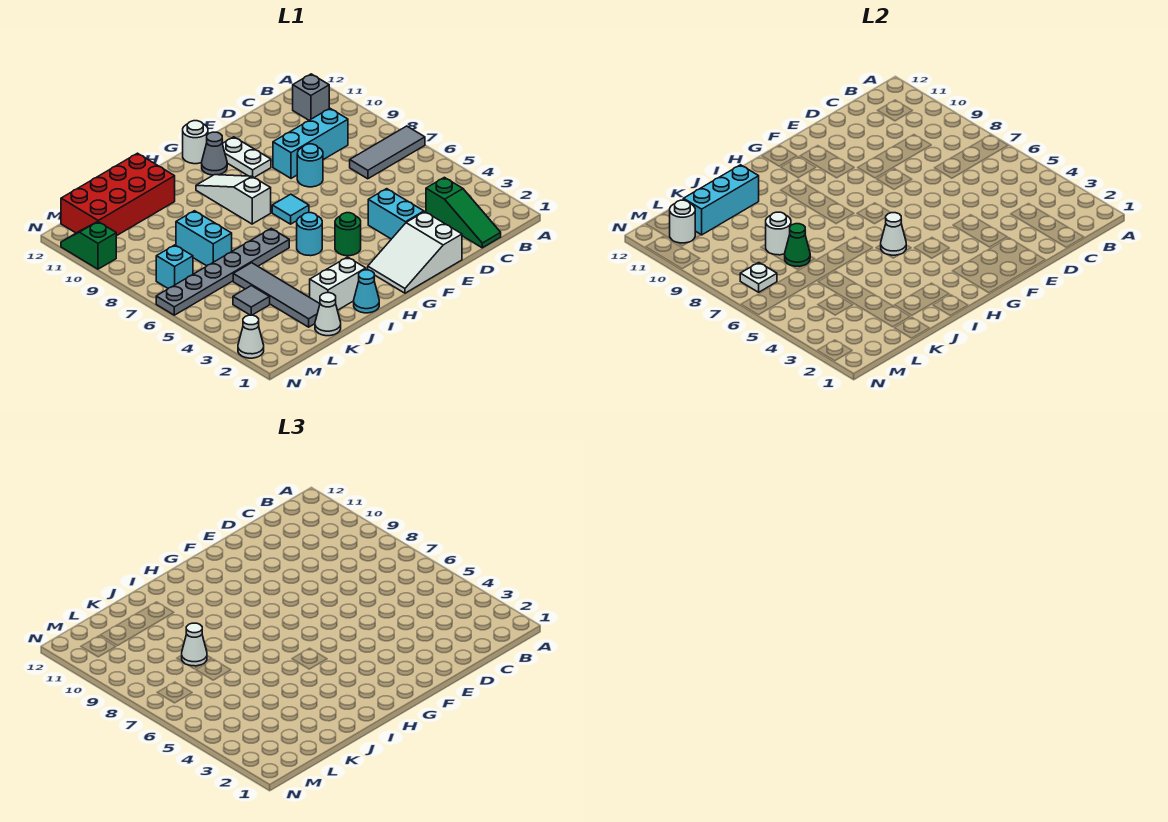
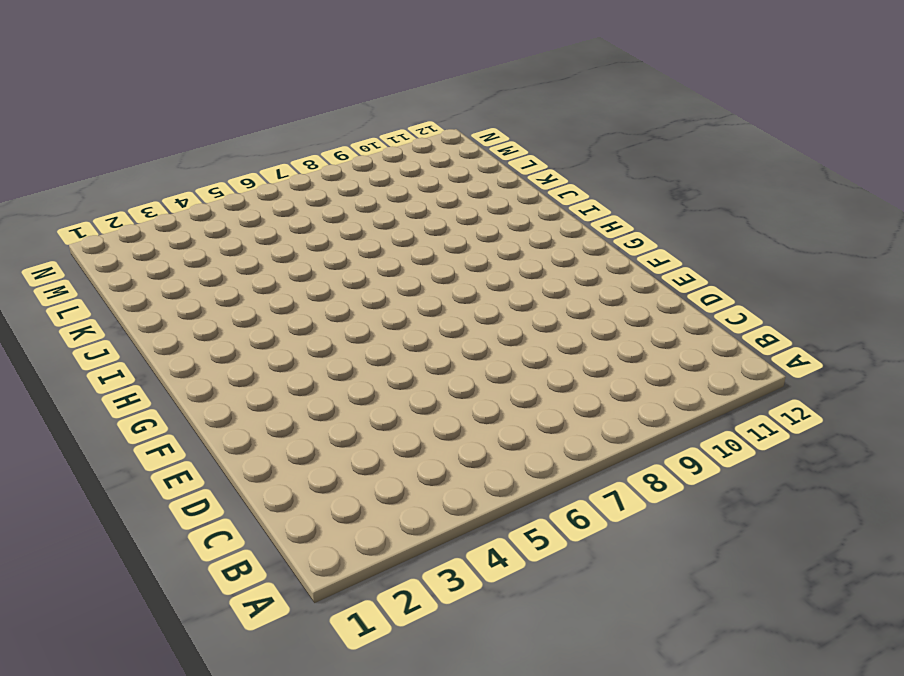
none -> grey 1x3 tile [350,126,425,179]
none -> grey 1x1 brick [293,74,329,120]
none -> green 1x3 slope [426,177,501,248]
none -> cyan 1x3 brick [273,108,348,178]

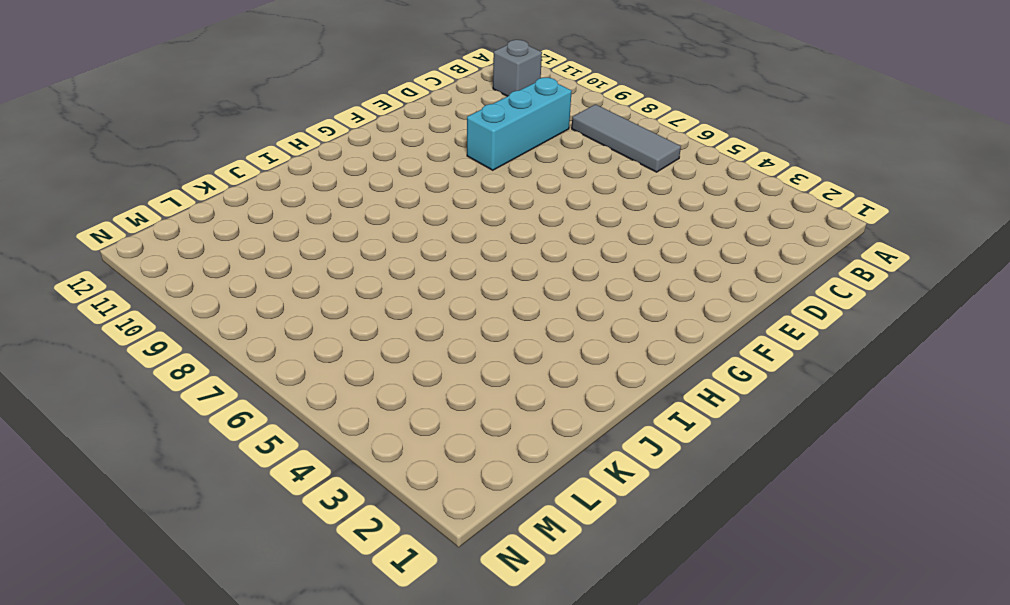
grey 1x3 tile [572,104,681,172] -> grey 1x3 tile turned to [350,126,425,179]
none -> green 1x3 slope [426,177,501,248]
none -> white 2x3 slope [368,212,462,293]
none -> cyan 1x2 brick [368,189,424,239]
none -> cyan 1x1 round brick [297,144,323,187]

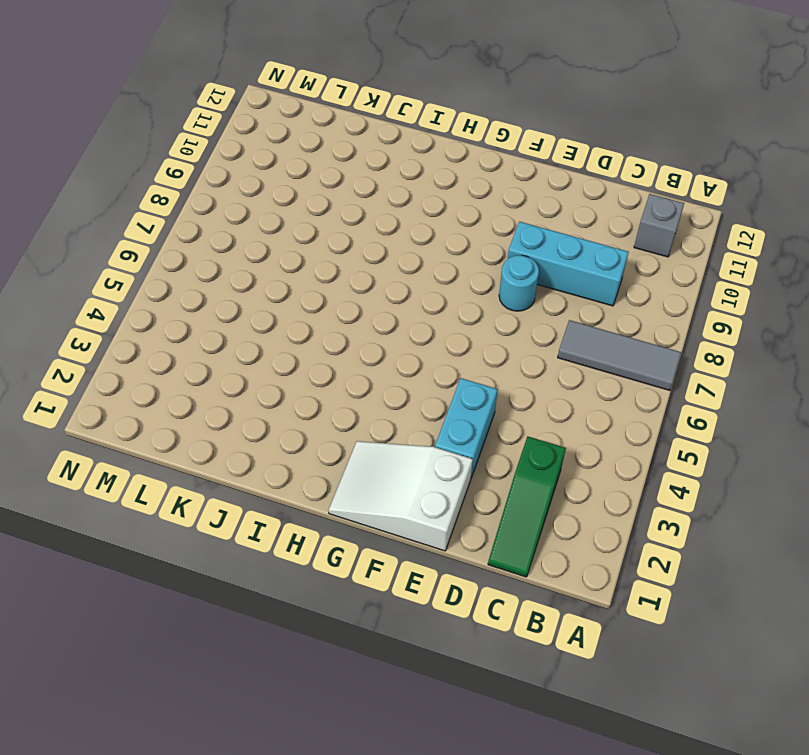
none -> white 1x2 plate [222,137,271,178]
none -> green 1x1 round brick [335,213,361,256]
none -> cyan 1x1 tile [272,194,309,224]
none -> grey 1x1 cone [202,132,227,175]

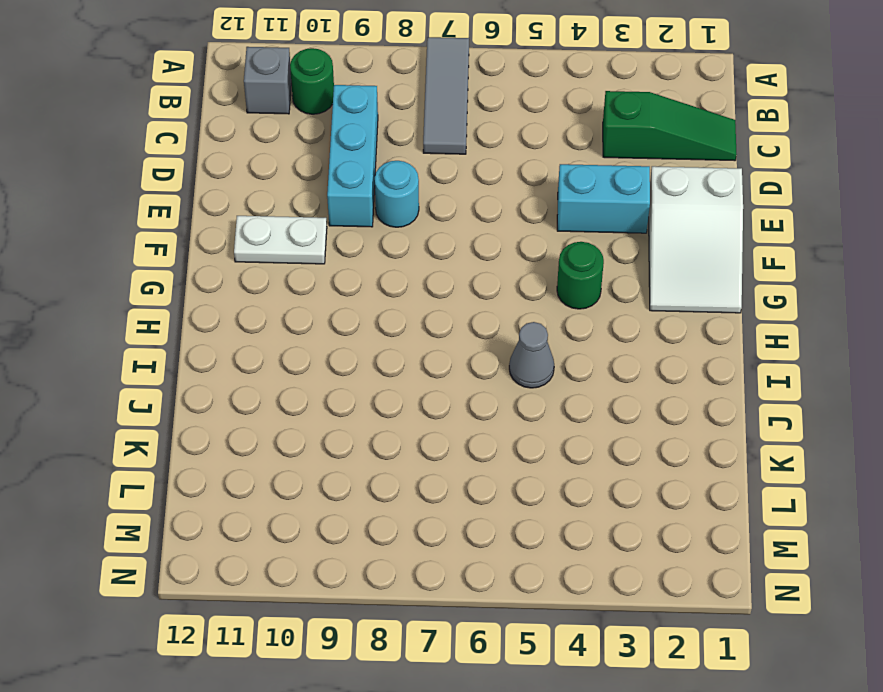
green 1x1 round brick [290,48,334,114] -> none
grey 1x1 cone [509,322,554,388] -> grey 1x1 cone moved to [202,132,227,175]
none -> cyan 1x1 tile [272,194,309,224]
none -> white 1x1 round brick [183,121,208,164]
none -> cyan 1x1 round brick [297,213,322,256]
none -> white 1x3 slope [196,175,271,224]

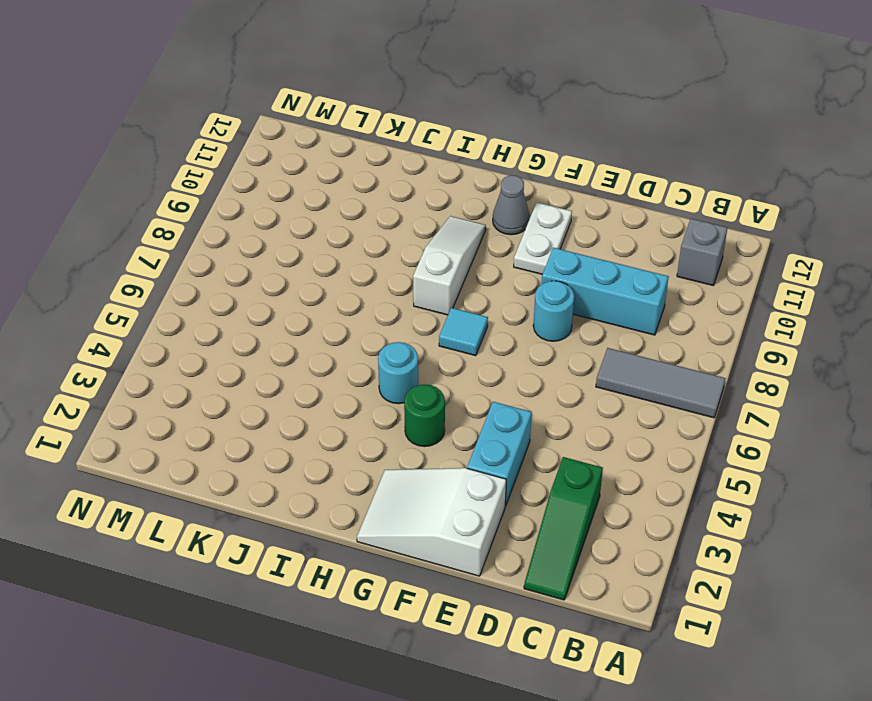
none -> white 1x1 round brick [183,121,208,164]
none -> cyan 1x1 cone [354,270,379,313]
none -> white 1x2 brick [310,257,366,310]
none -> grey 1x6 plate [156,229,289,315]

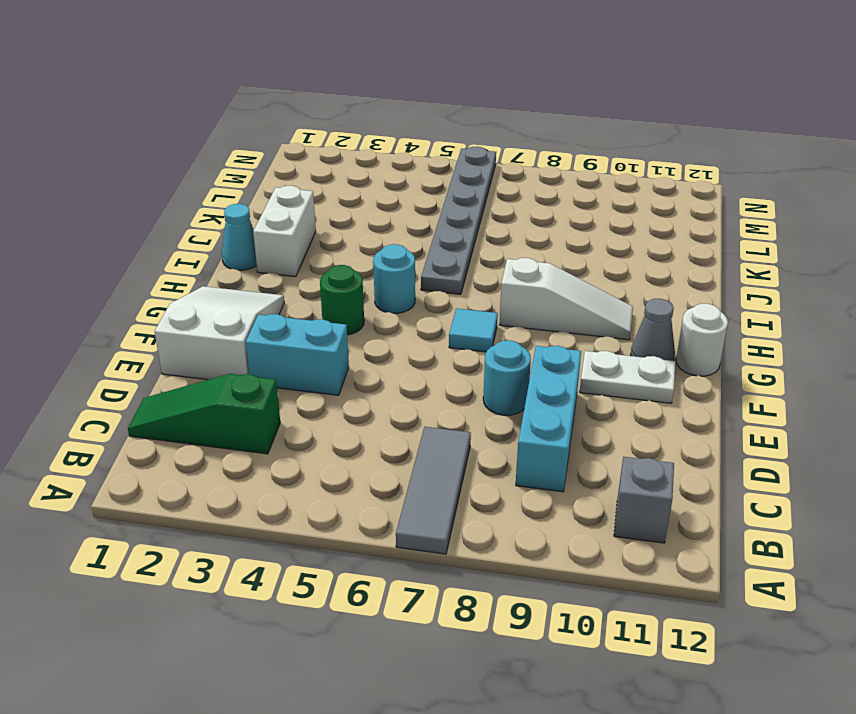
none -> red 2x4 brick [61,153,175,236]
none -> white 1x1 cone [315,293,341,336]
none -> grey 1x4 tile [233,263,320,327]
none -> cyan 1x2 brick [176,211,232,266]

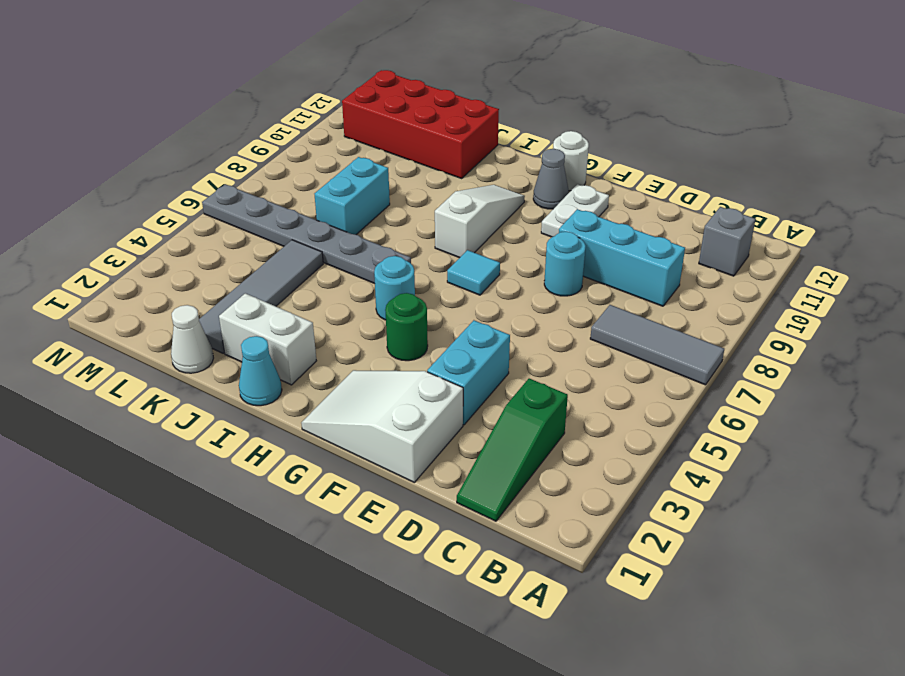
none -> grey 1x1 tile [233,286,270,315]
none -> cyan 1x1 brick [156,245,193,288]
none -> white 1x1 cone [238,315,264,358]
none -> green 1x2 slope [61,222,116,269]

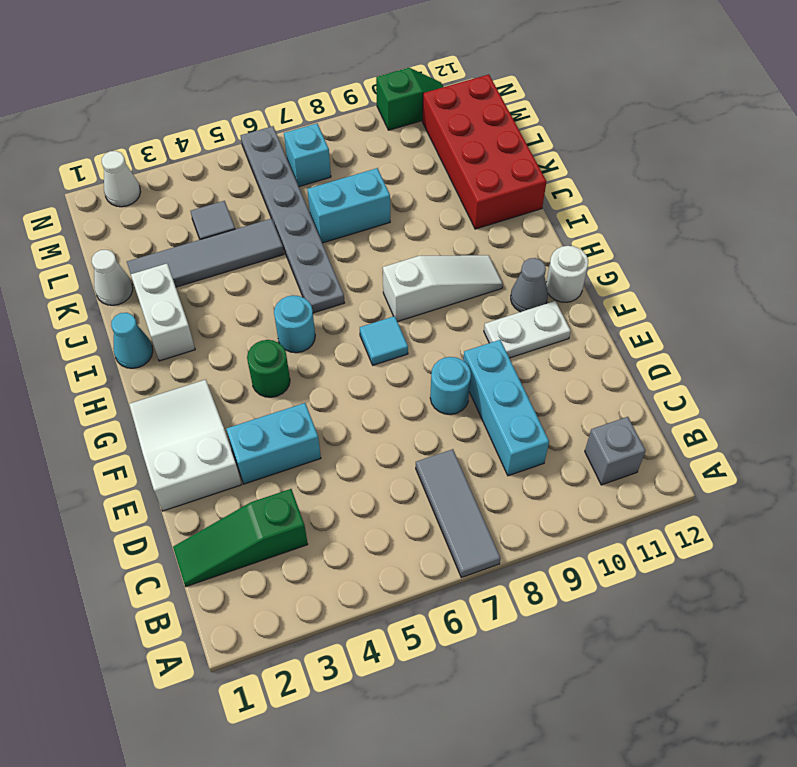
none -> white 1x1 cone [881,213,906,255]
none -> cyan 1x3 brick [683,165,759,235]
none -> green 1x1 cone [785,224,810,266]
none -> white 1x1 round brick [766,212,791,255]

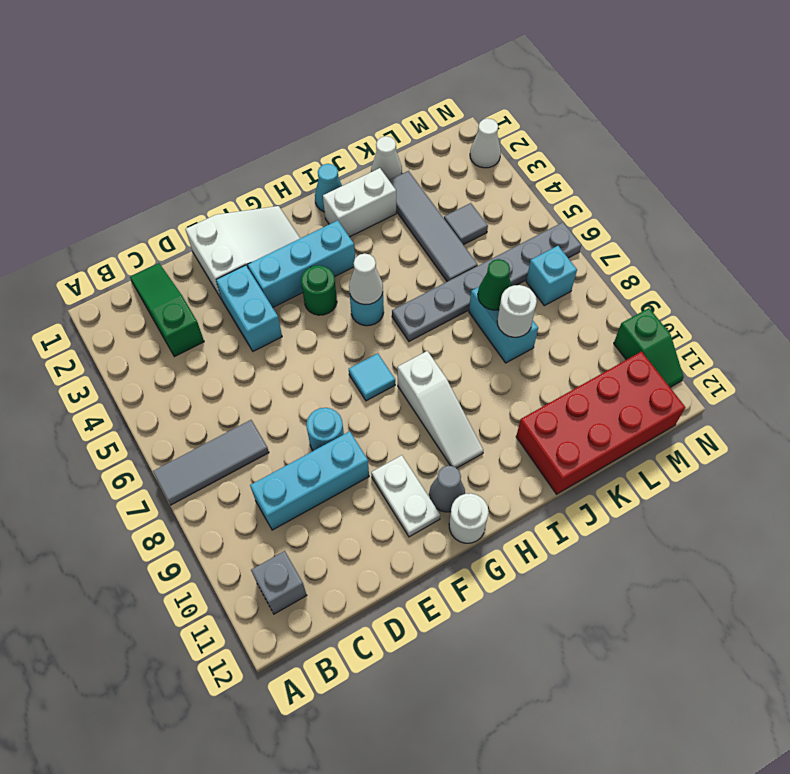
cyan 1x3 brick [248,220,355,307] -> cyan 1x3 brick moved to [683,165,759,235]
none -> white 1x1 plate [740,263,777,292]
none -> white 1x1 round brick [670,200,695,243]
none -> white 1x1 cone [182,623,207,666]

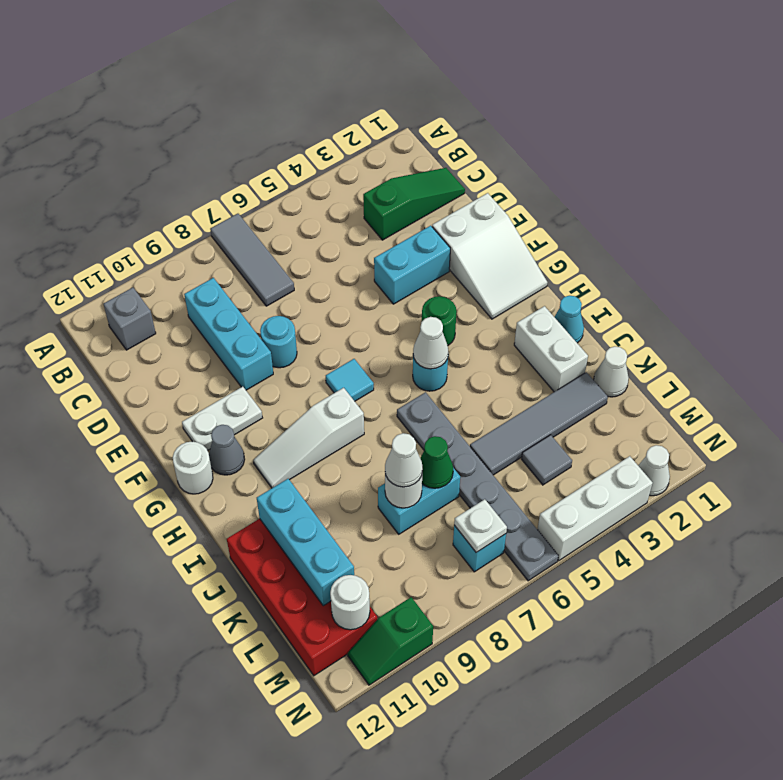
white 1x3 brick [537,456,653,561] -> none

